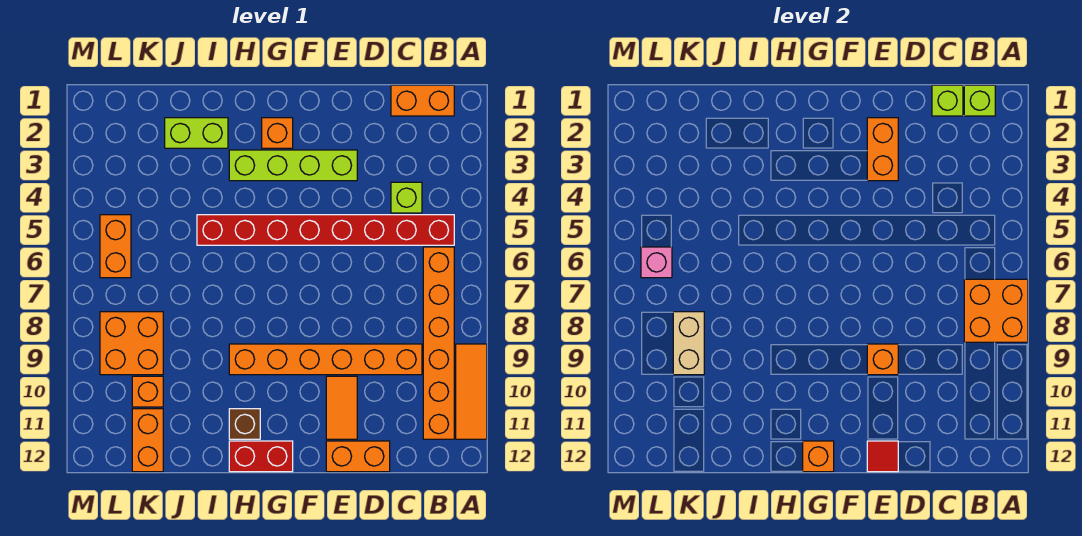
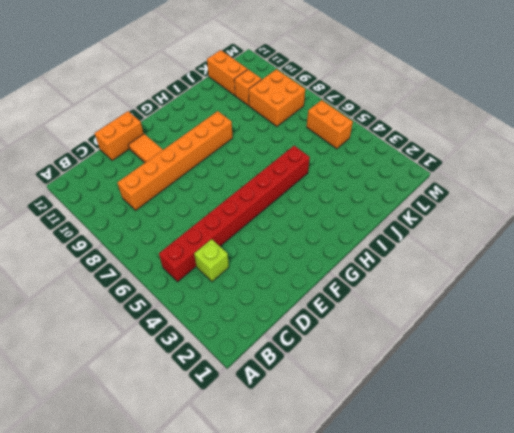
none -> orange 1x3 tile [456,344,487,439]
none -> orange 1x2 brick [391,85,454,116]
none -> orange 1x6 brick [423,247,454,439]

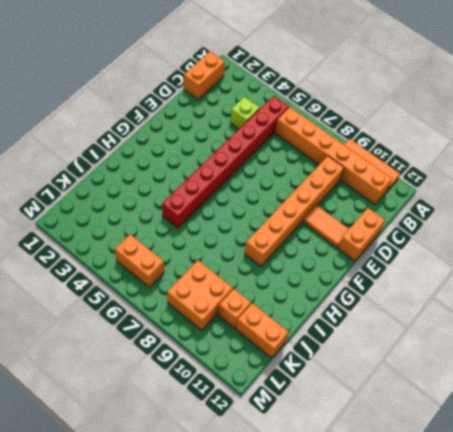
none -> lime 1x4 brick [229,150,357,181]
none -> orange 1x1 brick [262,118,293,148]
none -> red 1x2 brick [229,441,293,472]

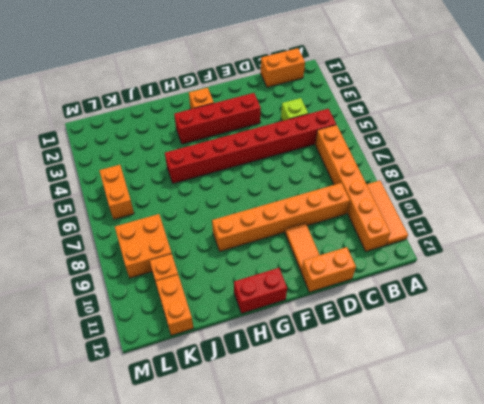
red 1x4 brick [174,93,261,144] -> lime 1x4 brick [229,150,357,181]
none -> brown 1x1 brick [229,409,260,439]
none -> lime 1x2 brick [165,118,228,148]
none -> orange 2x2 brick [964,279,1028,342]

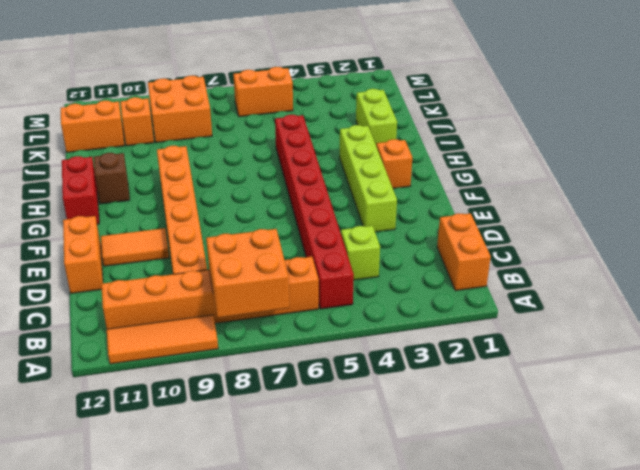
none -> lime 1x1 brick [964,85,995,116]
none -> lime 1x1 brick [932,85,963,116]
none -> orange 1x2 brick [867,118,898,181]

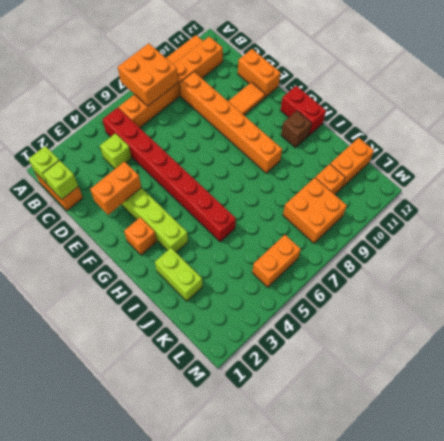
none -> orange 1x1 brick [867,344,898,375]
none -> red 1x1 tile [867,441,898,472]
none -> orange 1x1 brick [803,441,834,472]

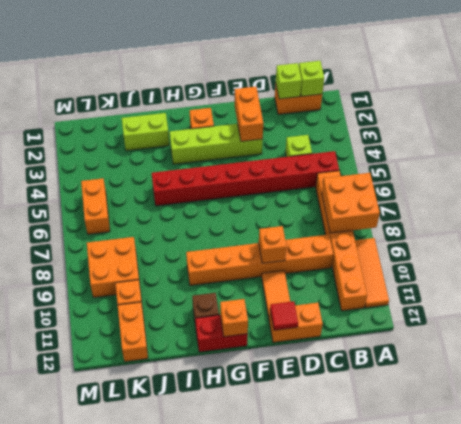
none -> tan 1x2 brick [673,312,704,375]
none -> pink 1x1 brick [641,247,672,278]

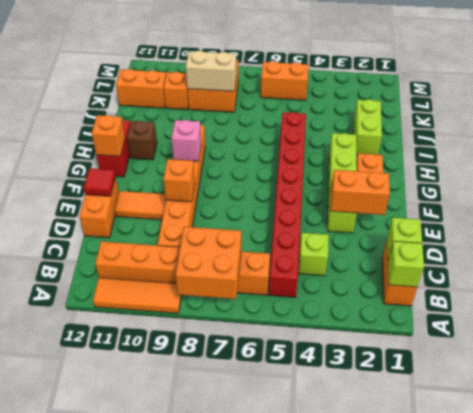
pink 1x1 brick [171,120,201,161] -> pink 1x1 brick moved to [641,247,672,278]

